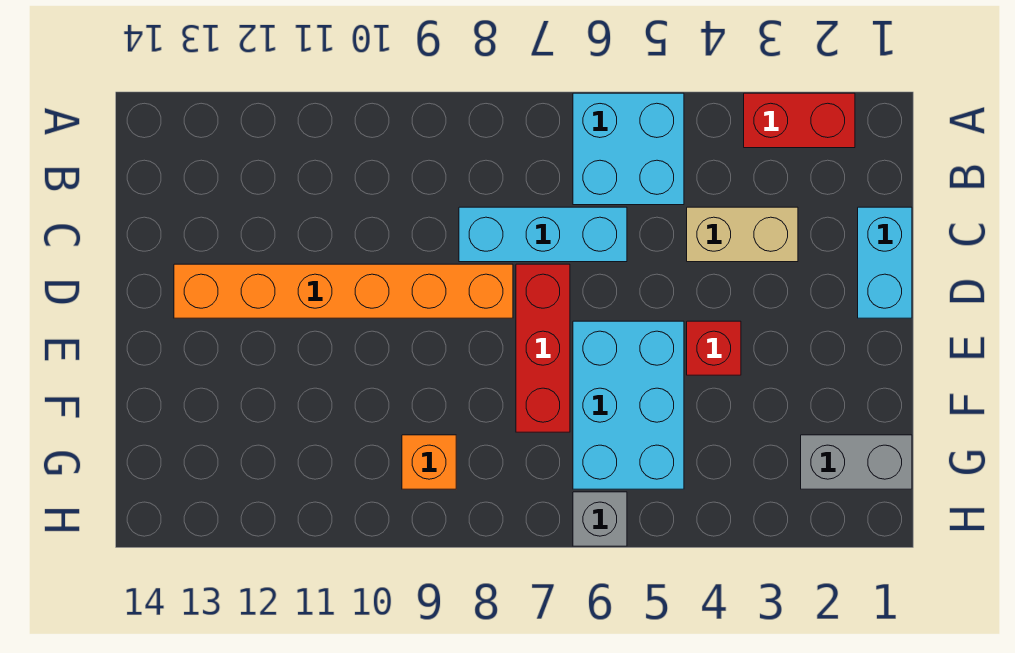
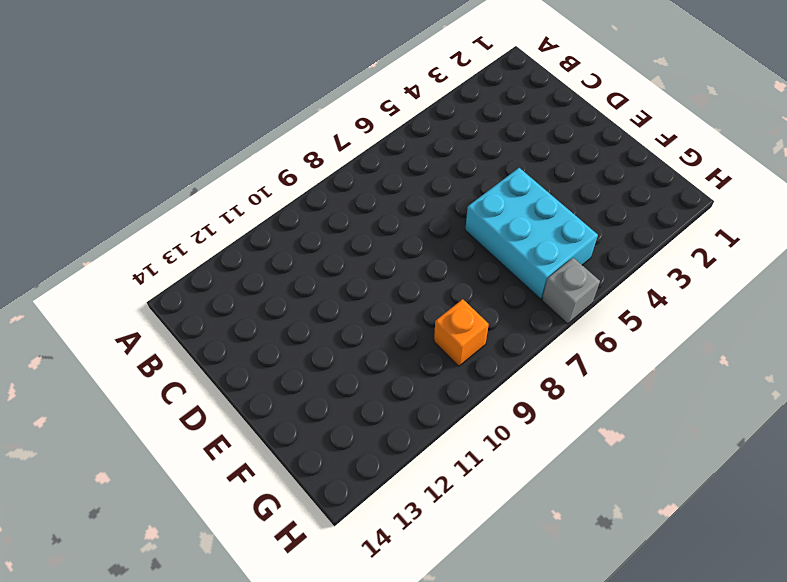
none -> red 1x2 brick [744,93,855,148]
none -> cyan 2x2 brick [573,93,684,205]
none -> cyan 1x2 brick [858,207,912,318]

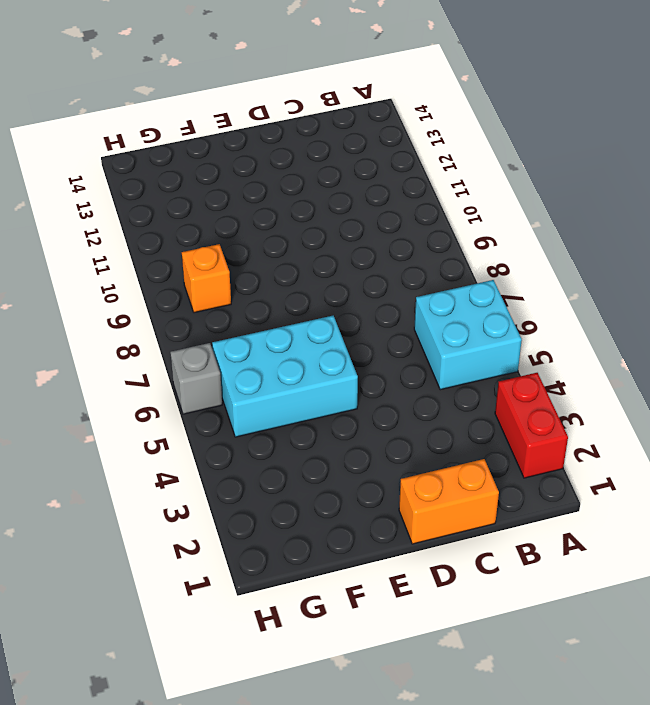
orange 1x2 brick [399,459,499,544] -> cyan 1x2 brick [858,207,912,318]
none -> tan 1x2 brick [687,207,798,262]
none -> cyan 1x3 brick [459,207,627,262]
none -> red 1x3 brick [516,264,570,432]

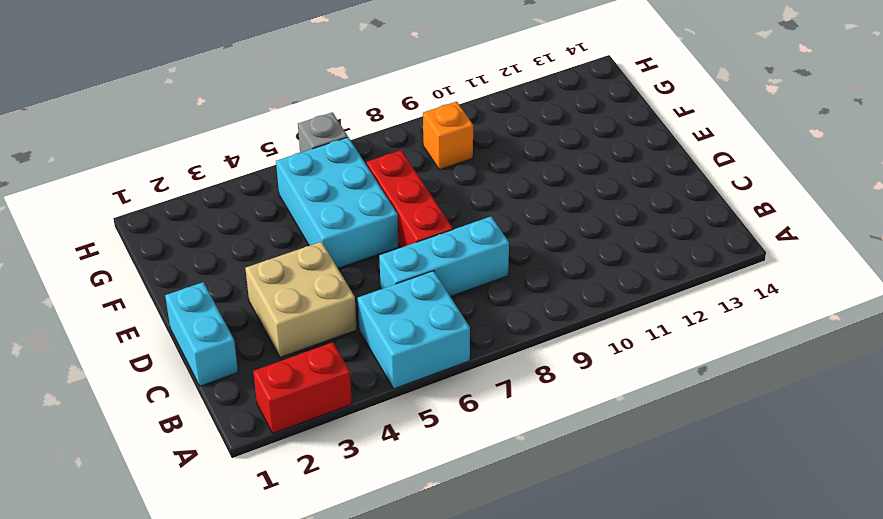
tan 2x2 brick [245,242,357,358] -> tan 1x2 brick [687,207,798,262]
none -> orange 1x6 brick [174,264,513,318]
none -> red 1x1 brick [687,321,741,375]
none -> grey 1x2 brick [801,435,912,489]

